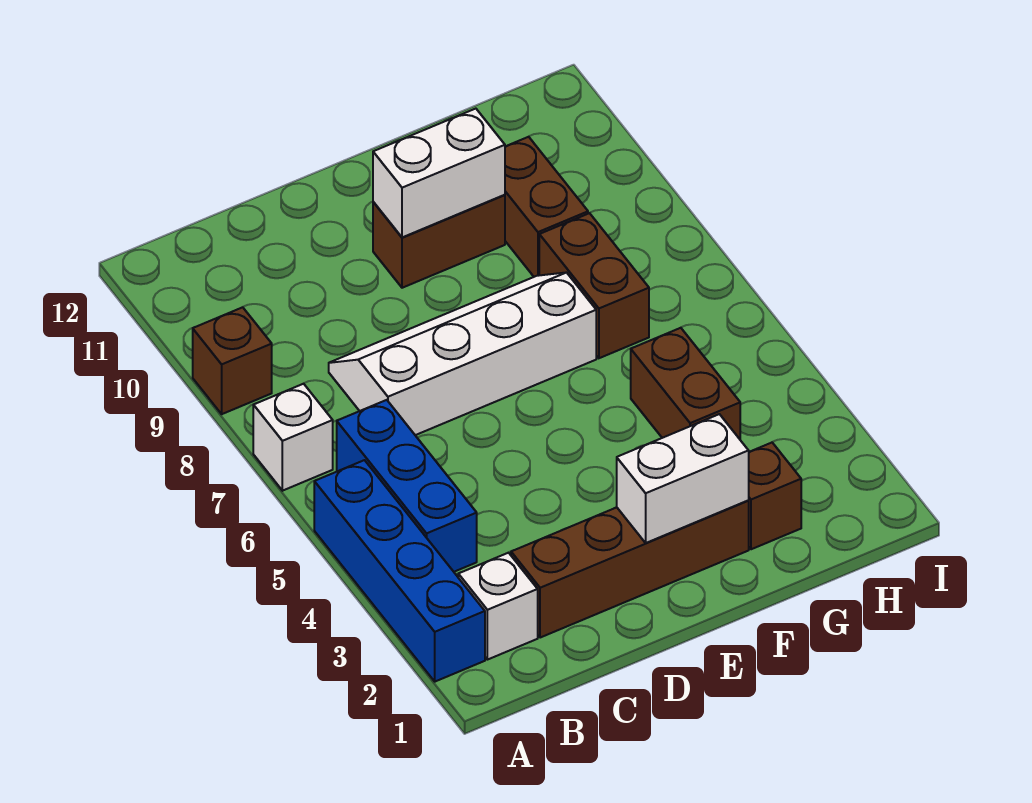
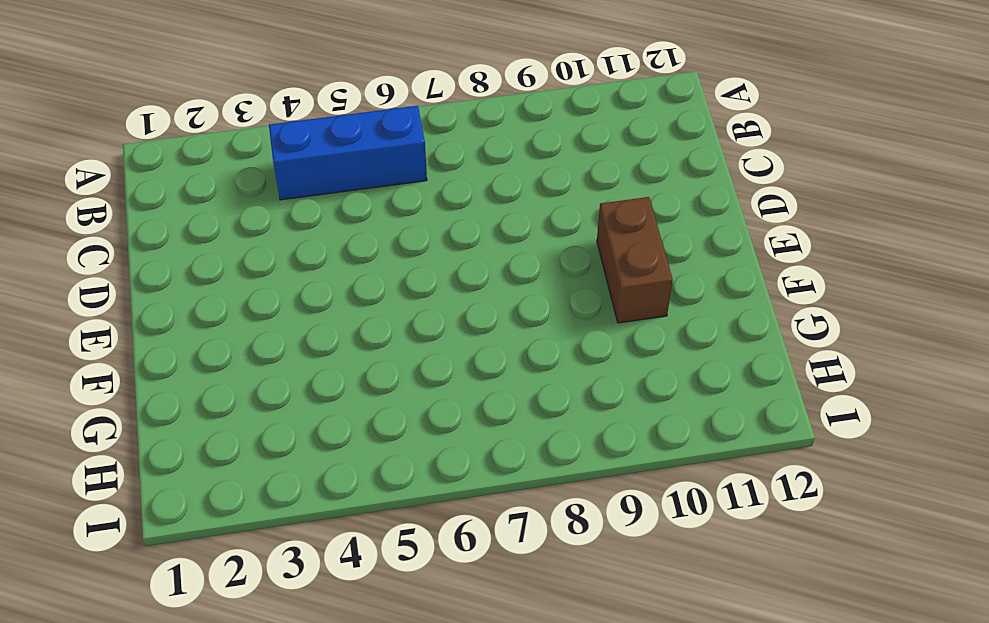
none -> blue 1x4 brick [314,460,485,682]
none -> white 1x1 brick [253,384,333,491]
none -> brown 1x1 brick [193,307,272,414]

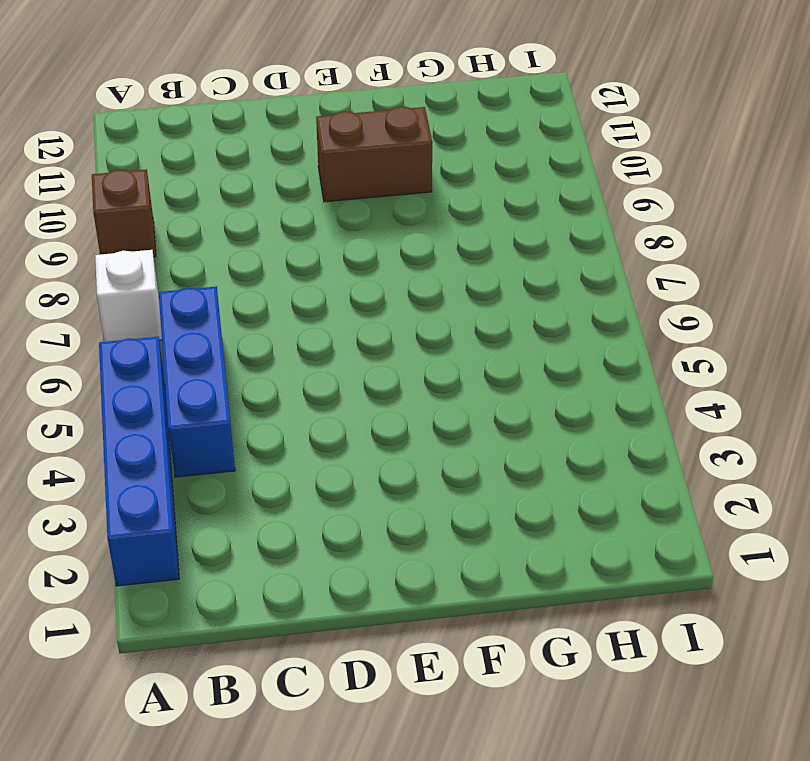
none -> white 1x1 brick [458,553,538,660]
none -> brown 1x4 brick [511,501,749,638]
none -> white 2x4 slope [329,272,596,435]

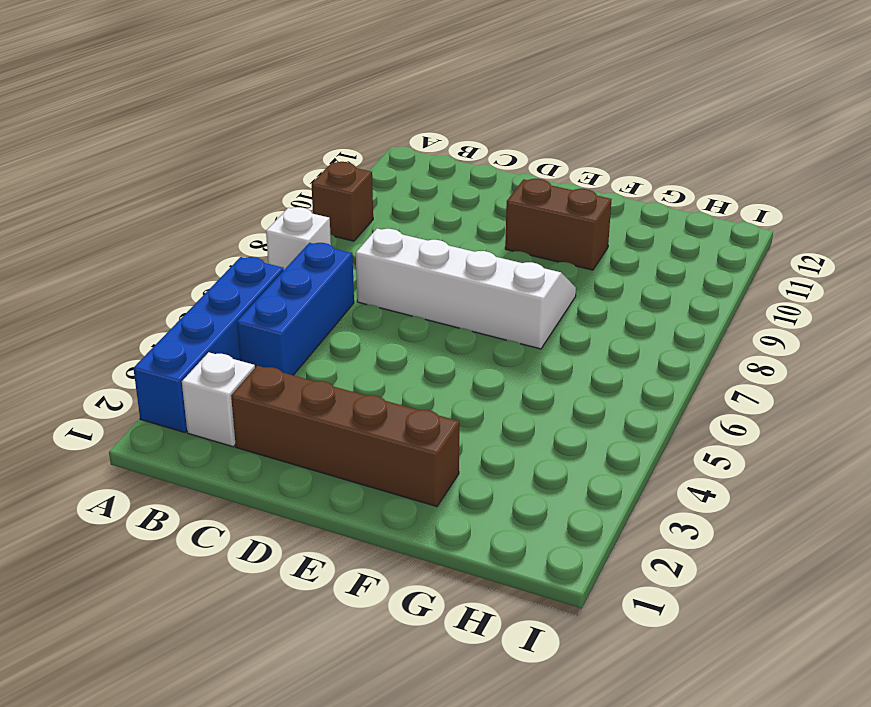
none -> brown 1x1 brick [748,443,801,549]
none -> brown 1x2 brick [631,328,740,439]
none -> brown 1x2 brick [539,213,649,358]

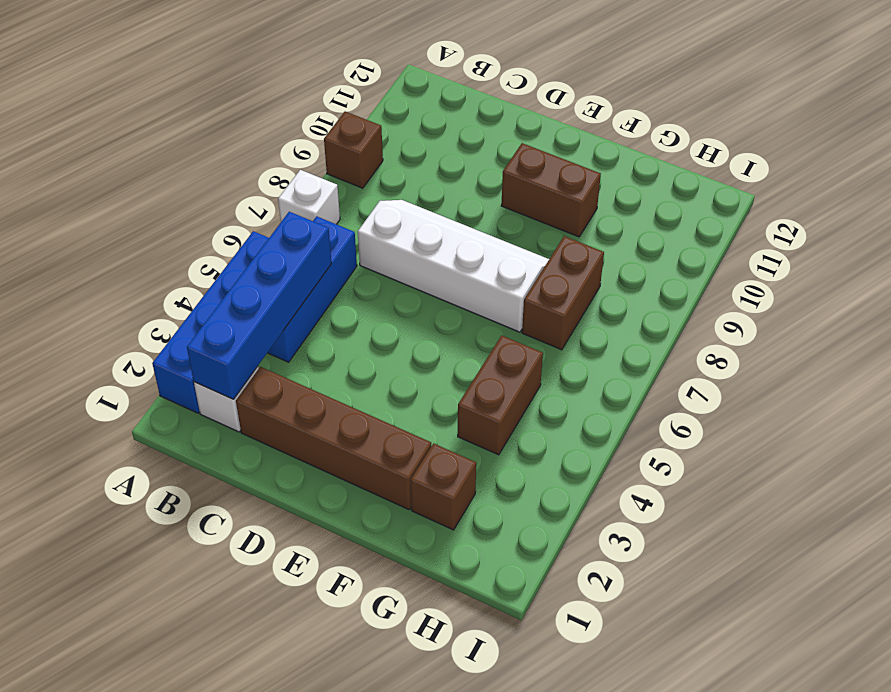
blue 1x4 brick [187,212,332,399] -> none
none -> brown 1x2 brick [505,137,588,277]
none -> white 1x2 brick [617,414,749,543]
none -> white 1x2 brick [373,109,505,237]

